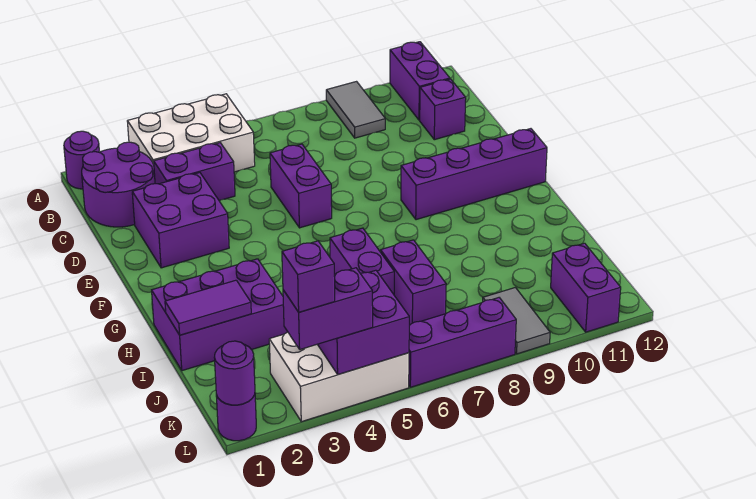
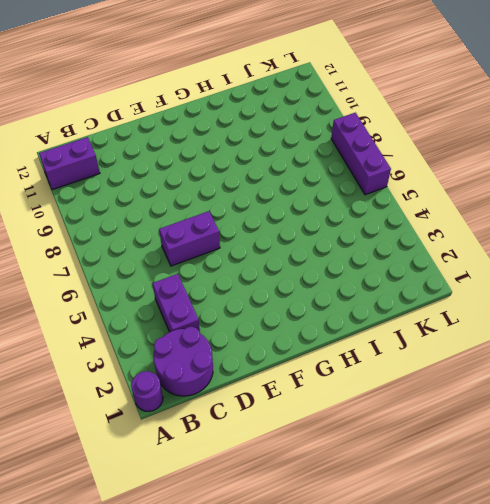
none -> white 2x3 brick [127,94,255,172]
none -> grey 1x2 tile [326,82,385,138]
none -> purple 1x1 brick [420,79,466,140]

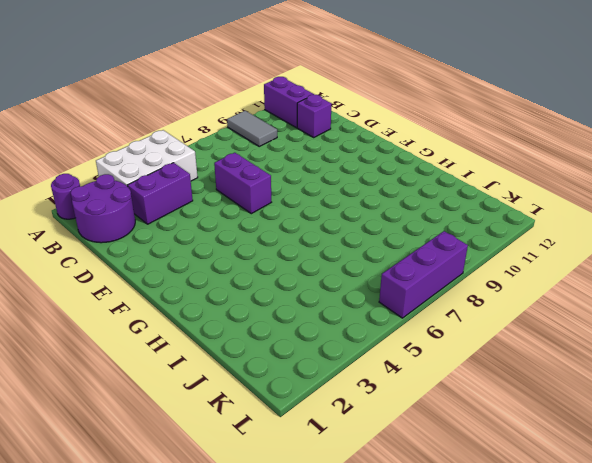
none -> purple 2x2 brick [132,173,229,268]
none -> purple 1x4 brick [401,129,547,220]
none -> purple 2x3 brick [152,259,288,371]

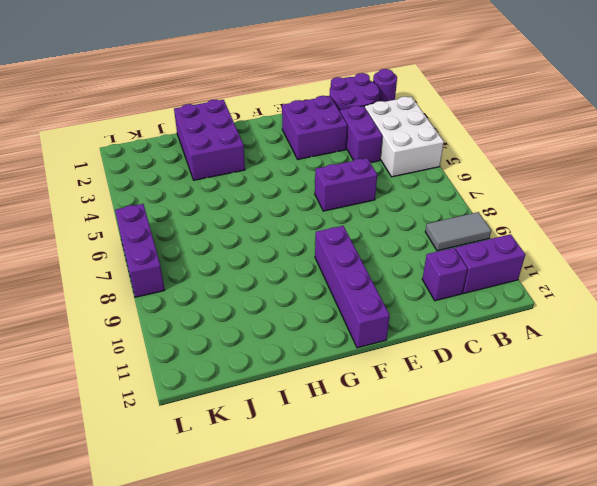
none -> purple 1x2 brick [330,228,394,294]
none -> purple 1x2 brick [381,240,446,325]
none -> white 2x3 brick [269,332,409,422]

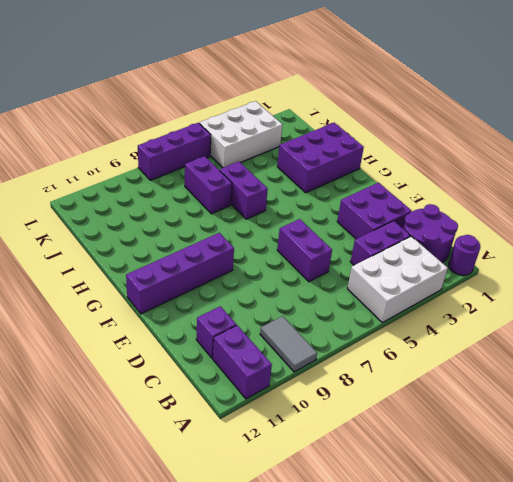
none -> grey 1x2 tile [483,287,550,354]
none -> purple 1x2 brick [551,243,621,332]
none -> purple 1x1 round brick [216,395,256,441]

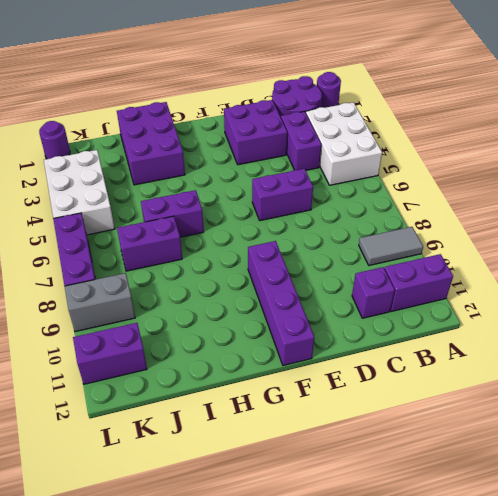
grey 1x2 brick [65,273,135,332] -> grey 1x2 tile [483,287,550,354]
none -> purple 1x2 tile [165,280,251,335]
none -> purple 2x2 brick [317,270,409,374]
none -> purple 1x1 round brick [214,341,255,405]

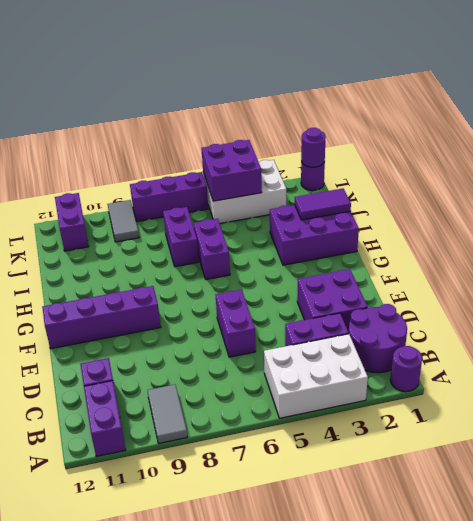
none -> purple 1x2 brick [283,268,373,349]
none -> purple 1x1 brick [282,241,335,312]

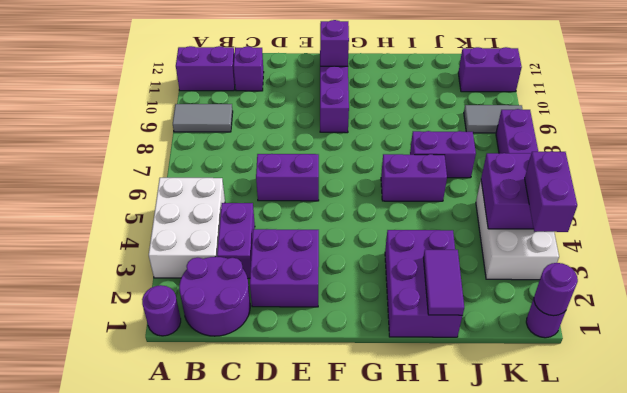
purple 1x1 brick [320,20,349,66] -> purple 1x1 brick moved to [282,241,335,312]

